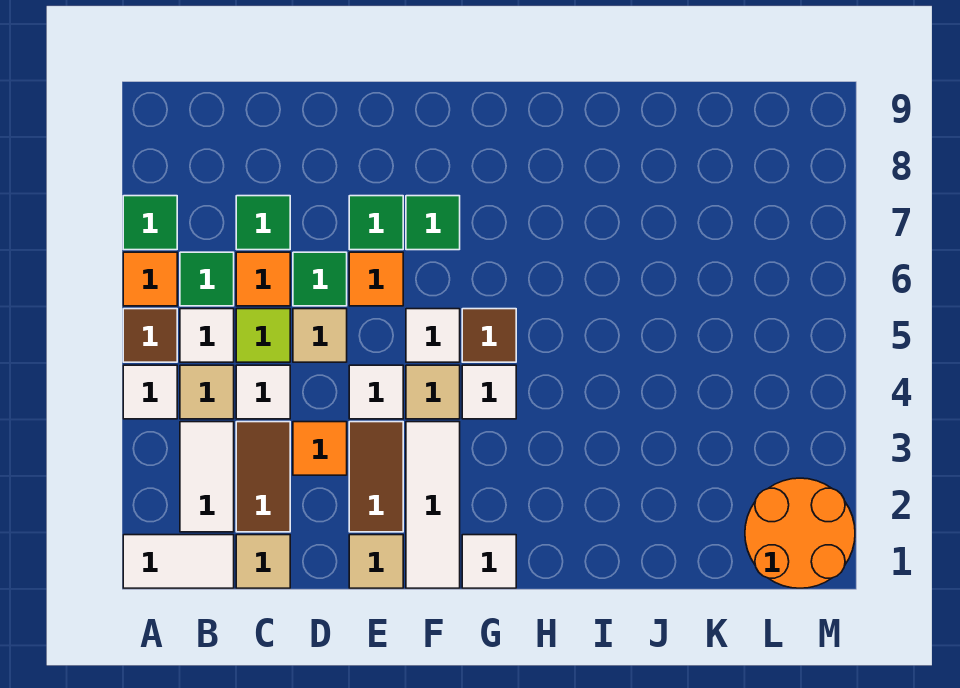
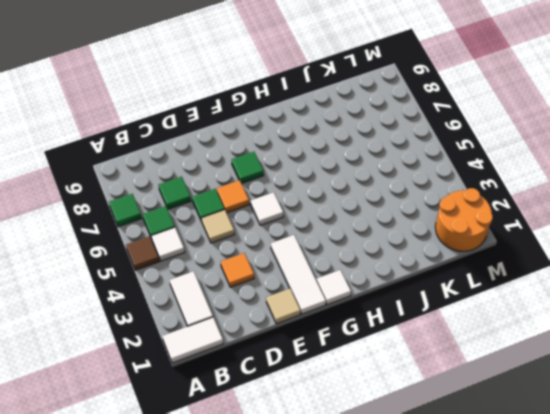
none -> white 1x1 tile [123,365,177,419]
none -> orange 1x1 tile [123,252,177,306]
none -> tan 1x1 tile [180,365,234,419]
none -> tan 1x1 tile [236,535,290,588]

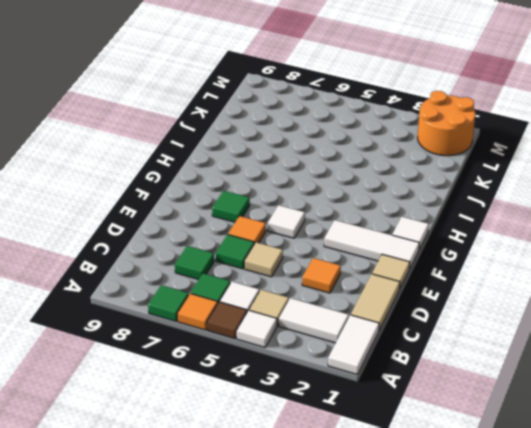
tan 1x2 tile [351,274,400,330] -> tan 1x1 tile [236,535,290,588]
none -> brown 1x2 tile [236,422,290,532]
none -> white 1x1 tile [236,365,290,419]
none -> lime 1x1 tile [236,309,290,362]
none -> orange 1x1 tile [236,252,290,306]

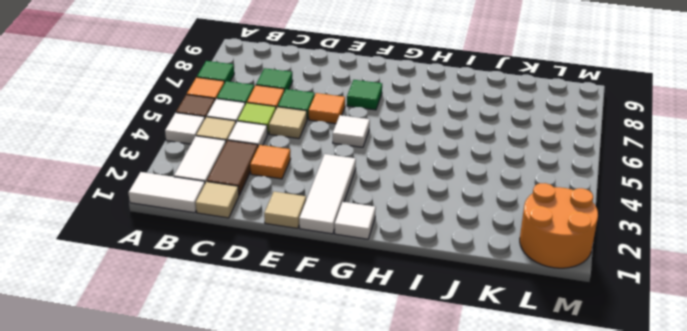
none -> brown 1x2 tile [349,422,403,532]
none -> white 1x1 tile [349,365,403,419]
none -> green 1x1 tile [349,196,403,250]
none -> tan 1x1 tile [406,365,460,419]

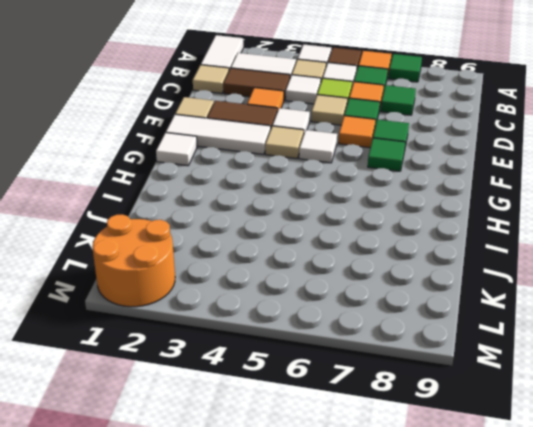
none -> white 1x1 tile [462,365,516,419]
none -> brown 1x1 tile [462,309,516,362]

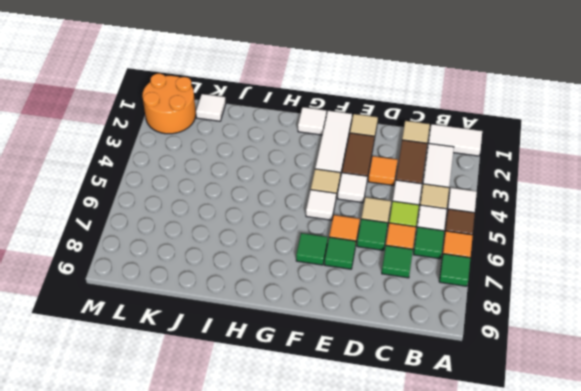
white 1x1 tile [196,94,226,121] -> white 1x1 tile moved to [462,365,516,419]
none -> brown 1x1 tile [462,309,516,362]

